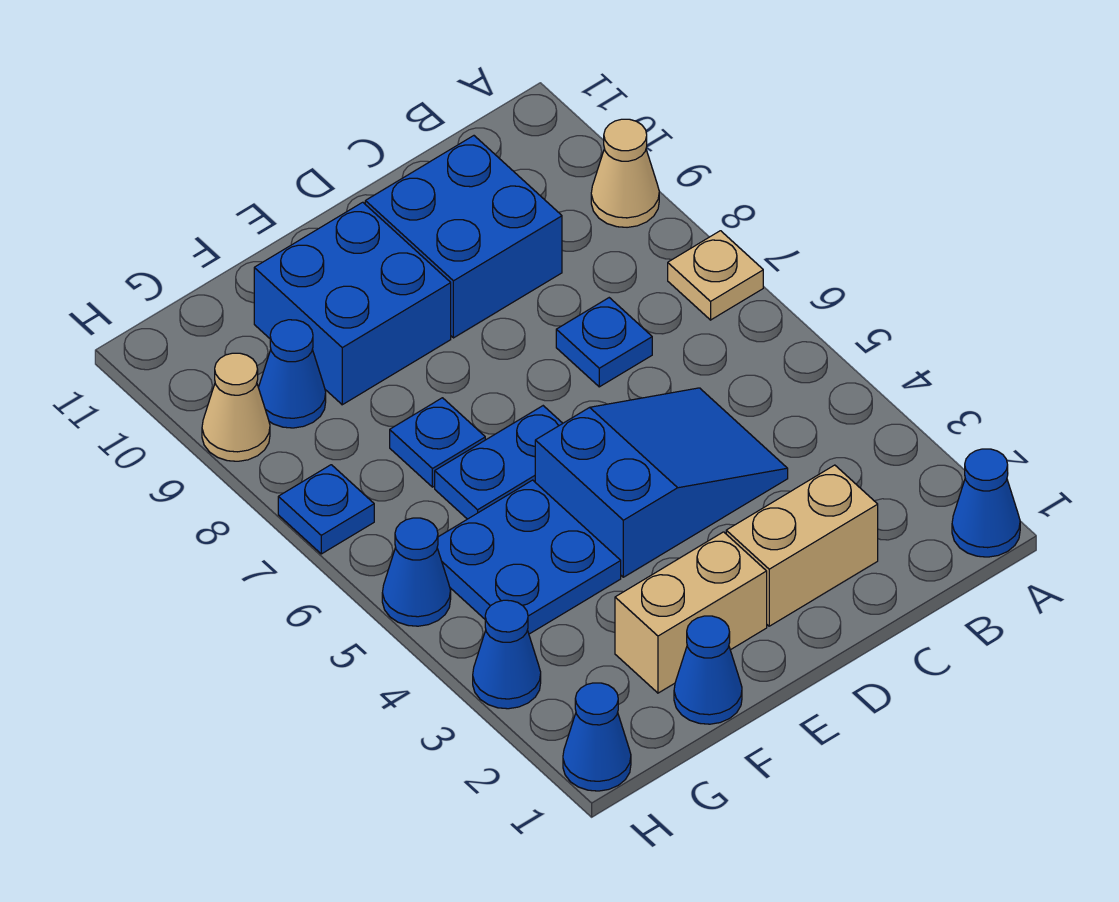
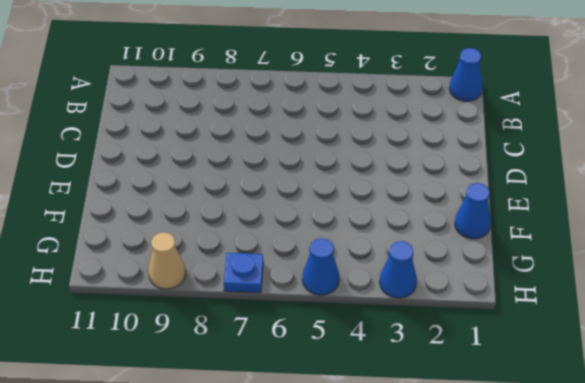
none -> tan 1x1 plate [668,231,763,320]
none -> tan 1x1 cone [591,119,659,227]
none -> tan 1x2 brick [726,465,878,626]

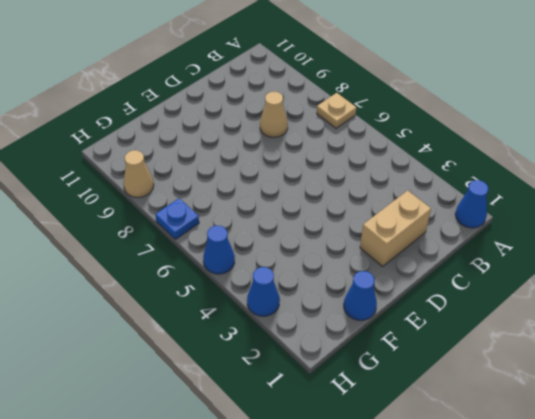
tan 1x1 cone [260,92,288,137] -> tan 1x1 cone moved to [591,119,659,227]
none -> blue 2x3 slope [535,388,788,577]
none -> blue 1x1 plate [556,298,652,387]
none -> blue 2x2 brick [365,136,562,338]

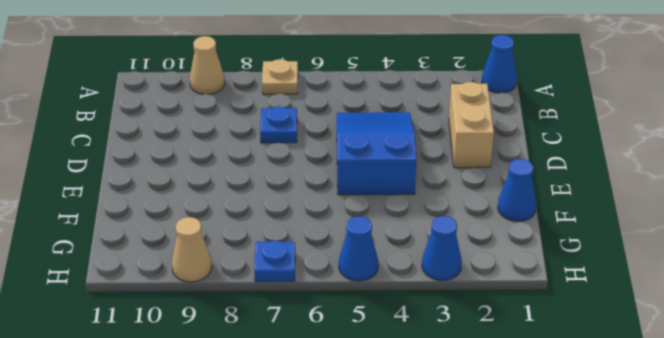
none -> blue 2x2 brick [365,136,562,338]
none -> tan 1x2 brick [615,532,767,693]
none -> blue 1x2 plate [435,406,563,519]

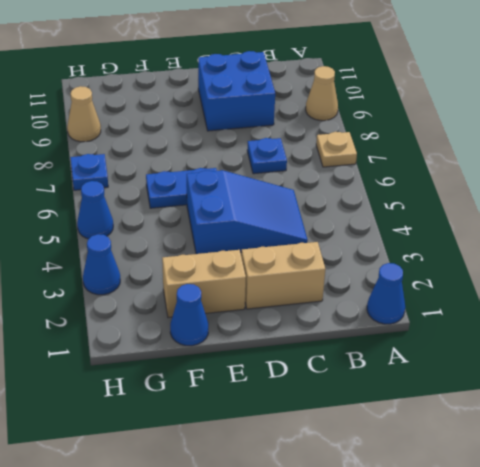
none -> blue 2x2 brick [254,202,451,405]
none -> blue 2x2 plate [437,480,621,634]
none -> blue 1x1 plate [390,398,485,487]

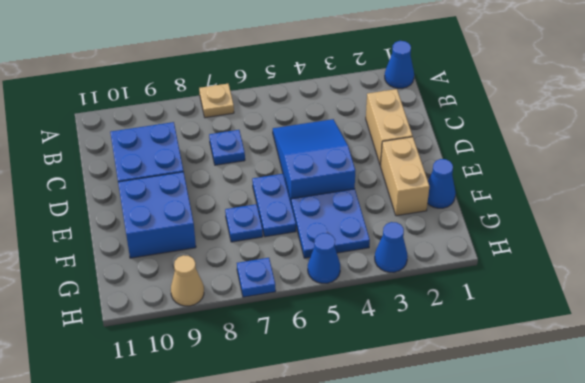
none -> tan 1x1 cone [591,119,659,227]
none -> blue 1x1 cone [259,320,326,428]
none -> blue 1x1 cone [563,683,631,791]

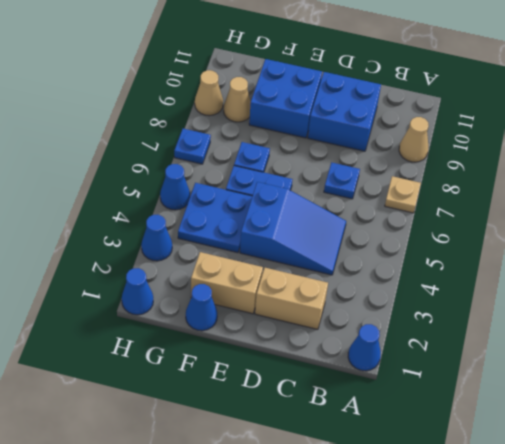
tan 1x1 cone [224,77,251,122] -> blue 1x1 cone [259,320,326,428]

